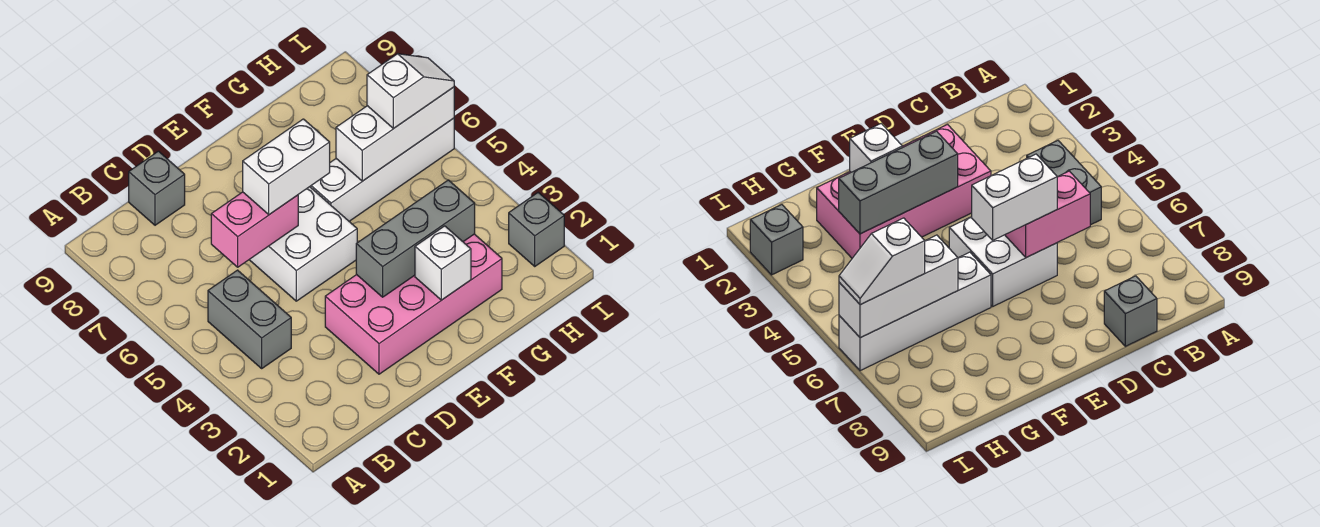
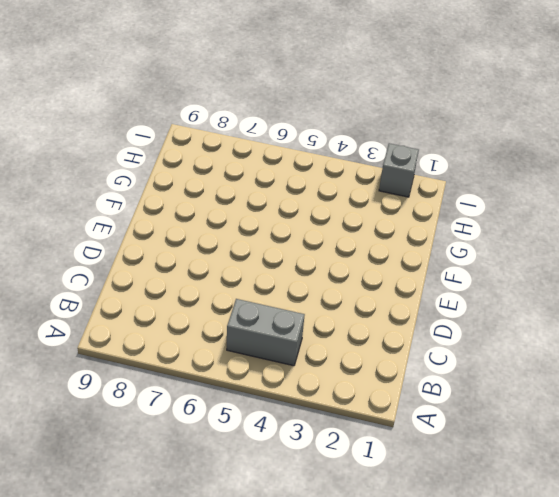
none -> grey 1x1 brick [129,151,185,225]
none -> pink 2x4 brick [325,234,502,374]
none -> white 2x2 brick [249,187,357,301]

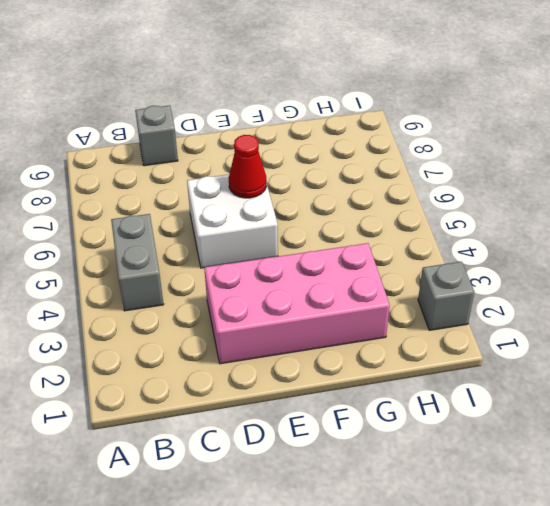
red 1x1 cone [229,135,267,198] -> none
none -> white 1x4 brick [310,118,454,221]
none -> pink 1x2 brick [211,192,298,267]
none -> grey 1x3 brick [356,180,475,297]

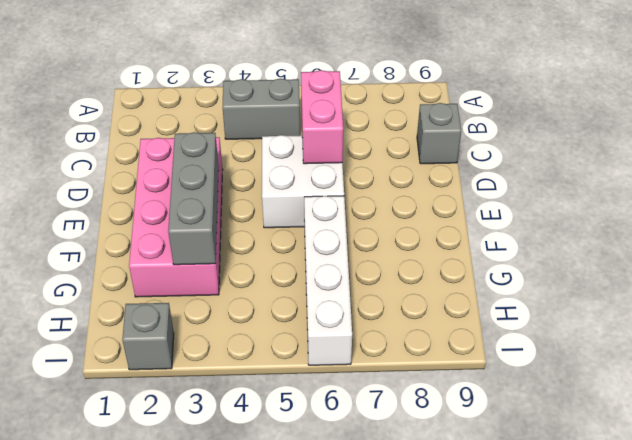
none -> white 1x1 brick [415,226,471,300]
none -> white 1x3 brick [336,87,454,181]
none -> white 1x2 brick [243,119,330,215]

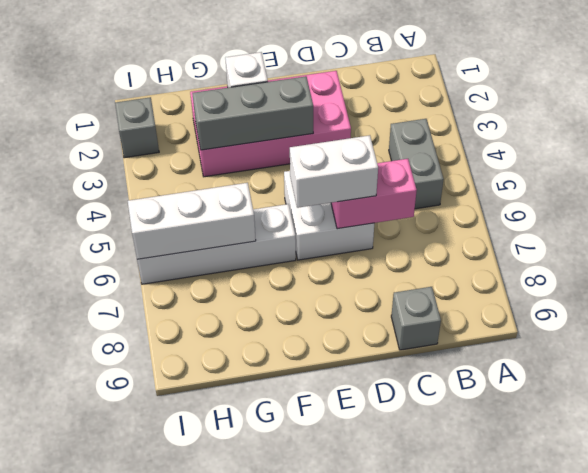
none -> white 1x2 slope [367,54,454,129]

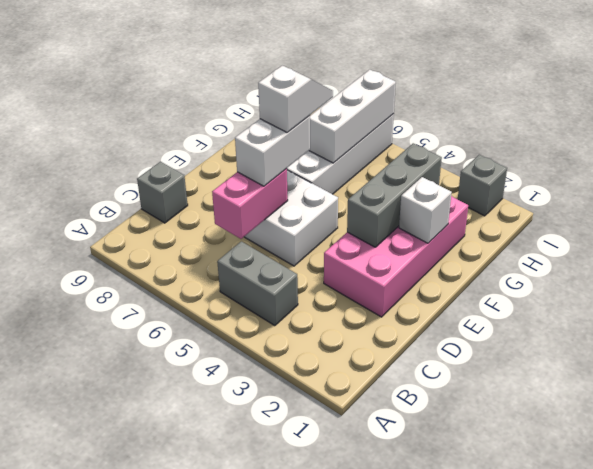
white 1x2 slope [258,65,333,132] -> white 1x2 slope moved to [367,54,454,129]

